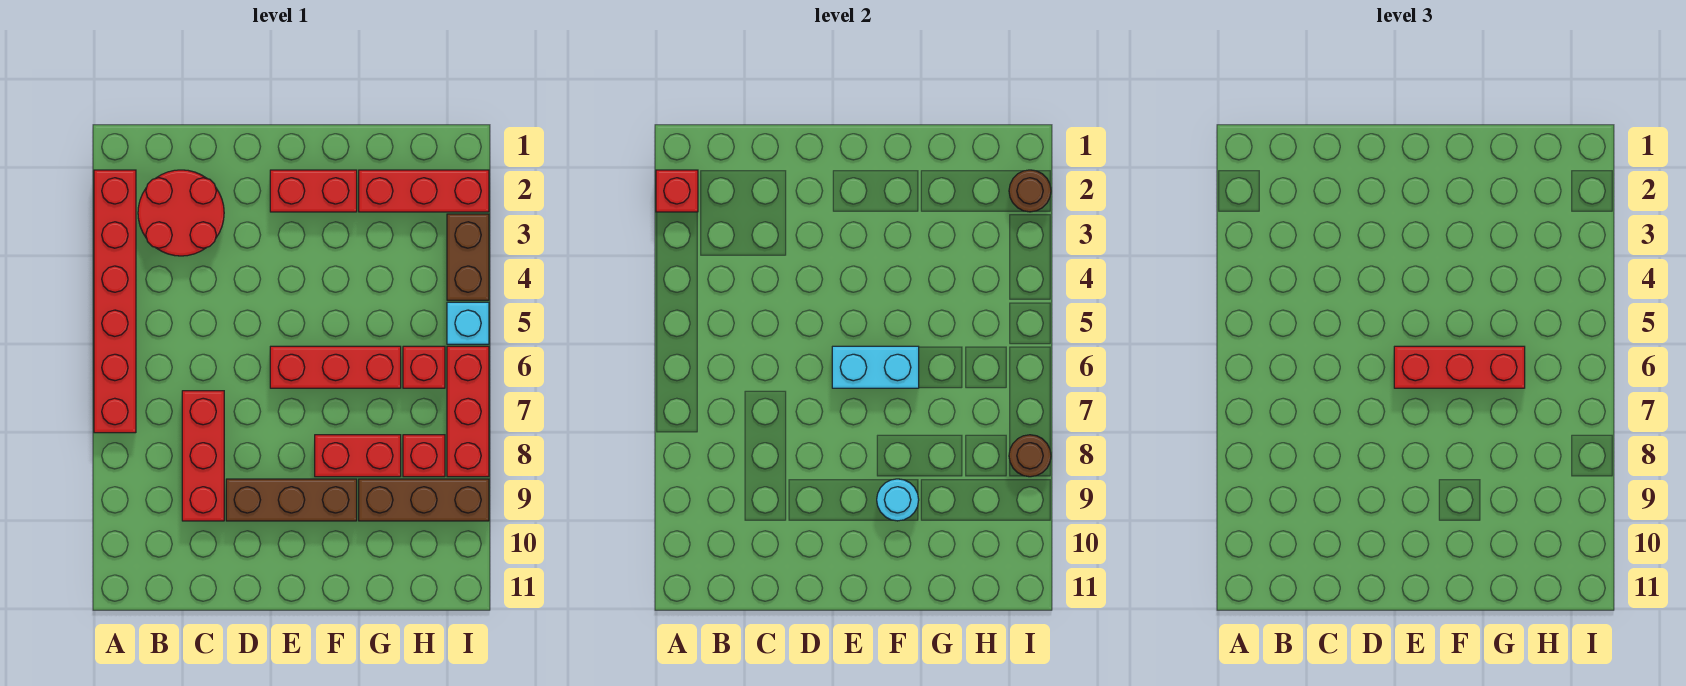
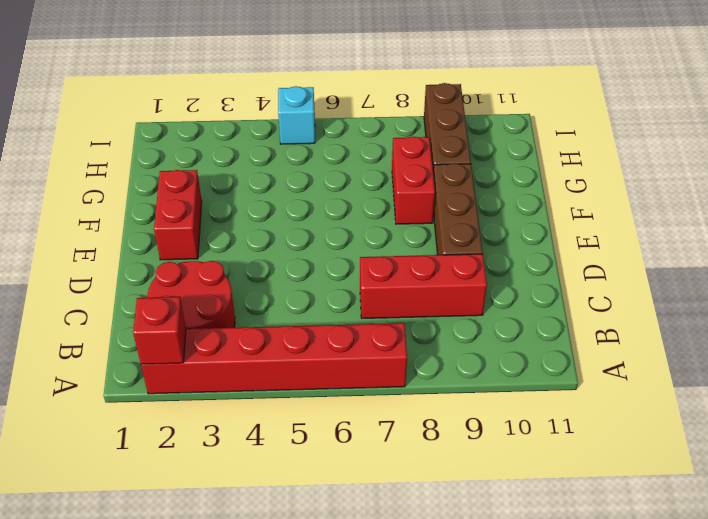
none -> red 1x3 brick [270,346,401,388]
none -> red 1x3 brick [359,170,489,212]
none -> red 1x1 brick [403,346,445,388]

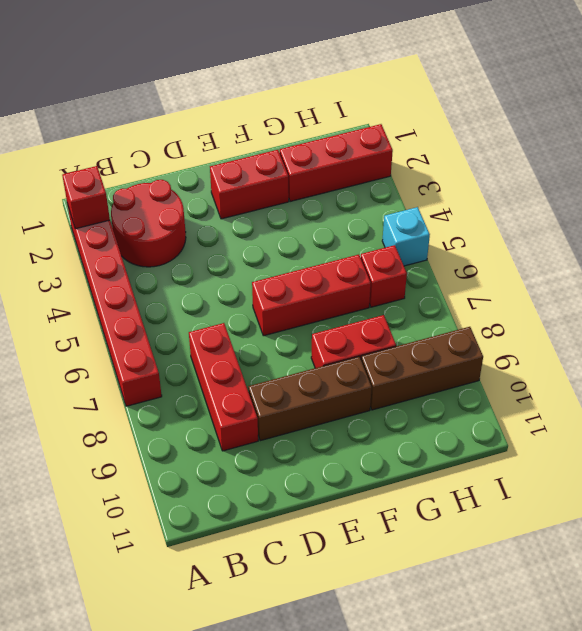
none -> red 1x1 brick [403,435,445,477]
none -> brown 1x2 brick [447,214,489,300]
none -> red 1x3 brick [447,346,489,477]

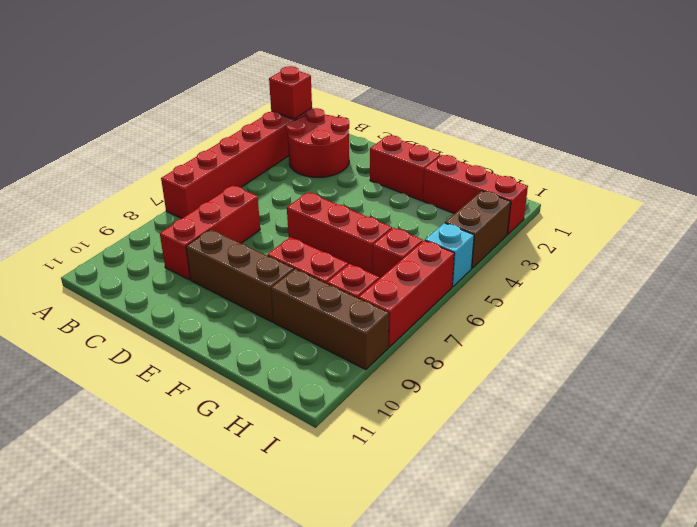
none -> cyan 1x2 brick [832,346,919,388]
none -> cyan 1x1 round brick [877,479,919,521]
none -> brown 1x1 round brick [1009,170,1051,212]

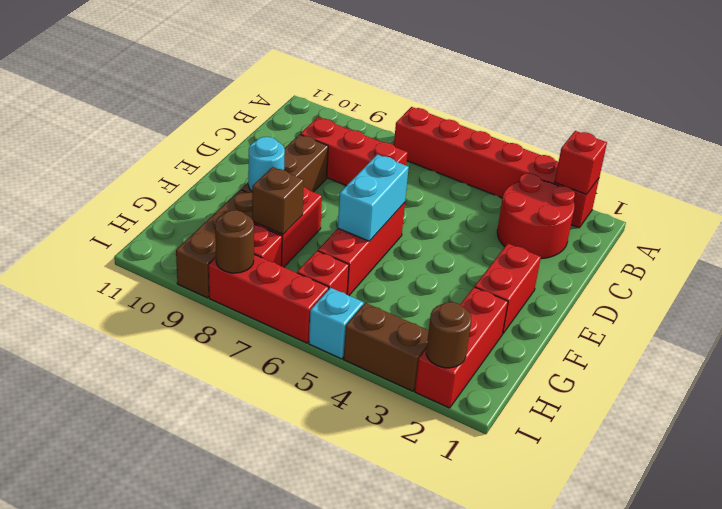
brown 1x1 brick [252,167,304,234] -> none
none -> red 1x3 brick [1394,346,1525,388]

